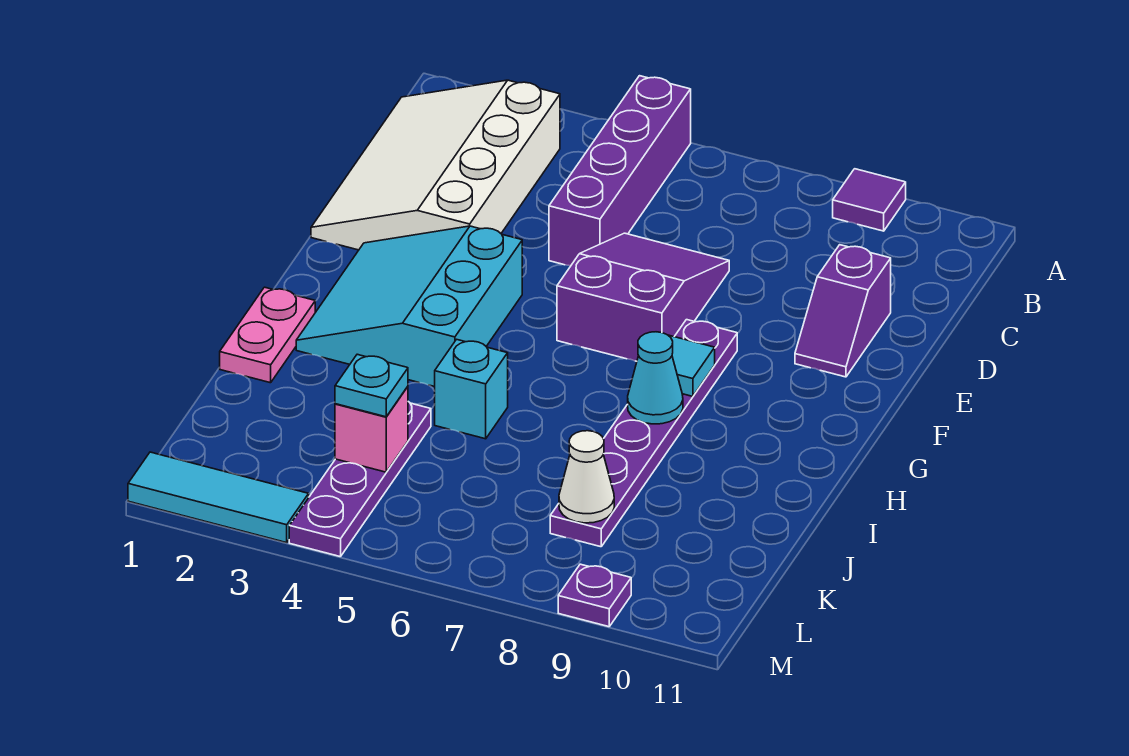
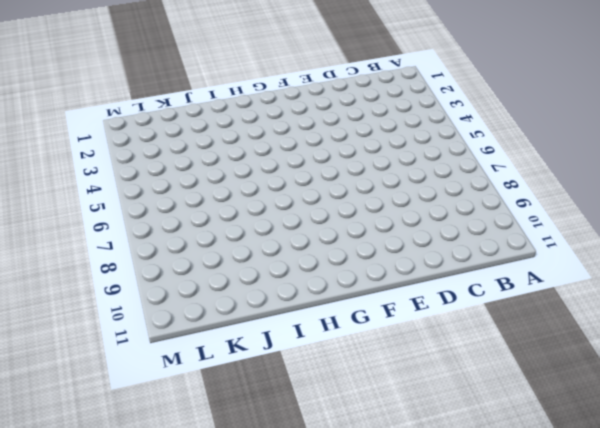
none -> purple 1x4 brick [549,76,691,266]
none -> purple 1x1 tile [833,169,906,231]
none -> white 3x4 slope [311,80,560,250]

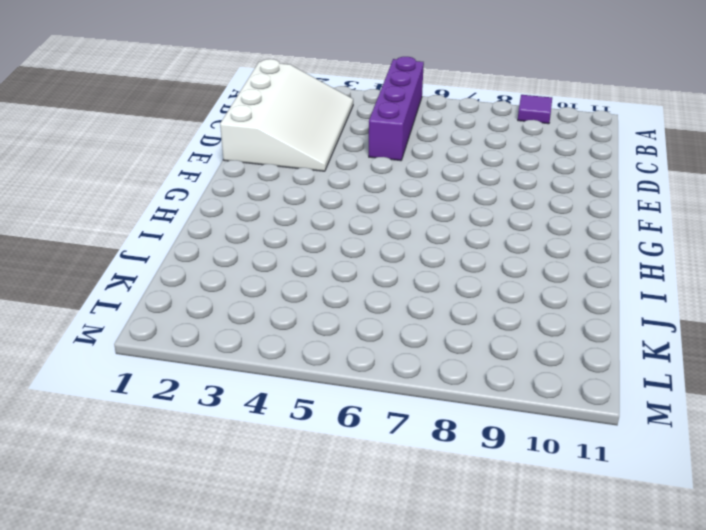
white 3x4 slope [220,59,353,171] -> white 3x4 slope turned to [311,80,560,250]
none -> purple 2x3 slope [557,233,729,361]
none -> purple 1x2 slope [795,245,891,377]
none -> cyan 3x3 slope [296,226,522,387]

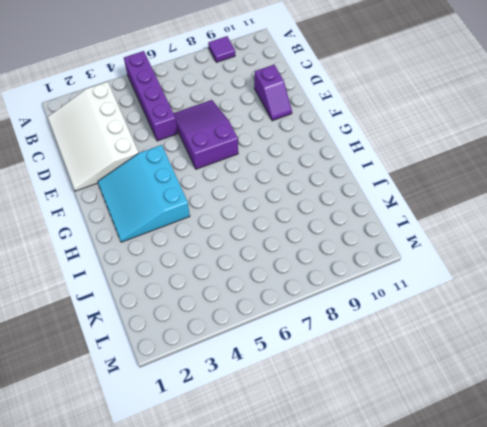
none -> purple 1x6 plate [550,320,737,547]
none -> pink 1x2 plate [220,287,315,383]
none -> cyan 1x1 brick [435,339,508,439]

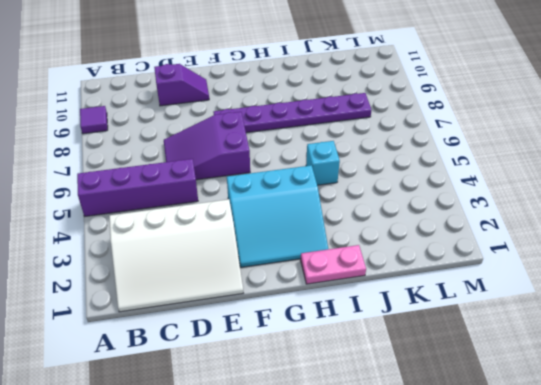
none -> purple 1x4 plate [289,402,431,557]
none -> cyan 1x3 tile [128,452,309,543]
none -> purple 1x1 plate [558,564,631,627]

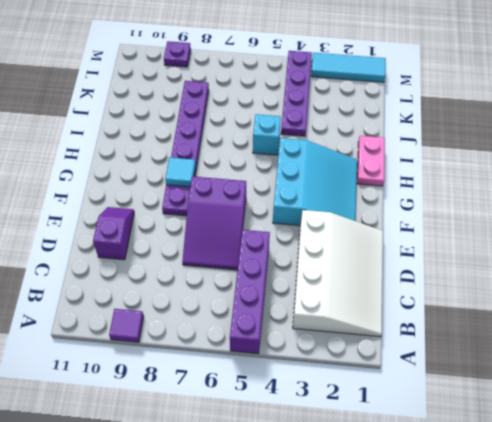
none -> cyan 1x1 cone [628,332,683,424]
none -> pink 1x1 brick [335,387,408,472]
none -> white 1x1 cone [559,431,614,523]

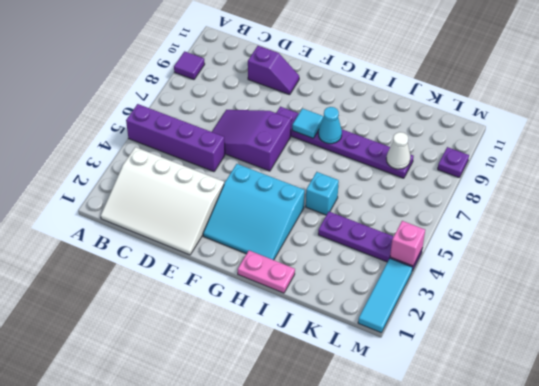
pink 1x1 brick [390,221,425,266] -> pink 1x1 brick moved to [335,387,408,472]
none -> cyan 1x1 plate [335,354,408,417]

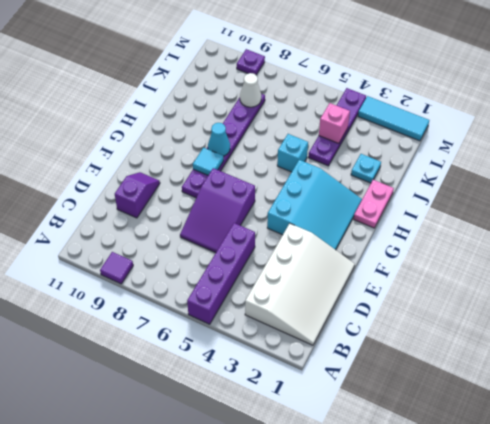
cyan 1x1 plate [351,154,381,183] -> cyan 1x1 plate moved to [335,354,408,417]

